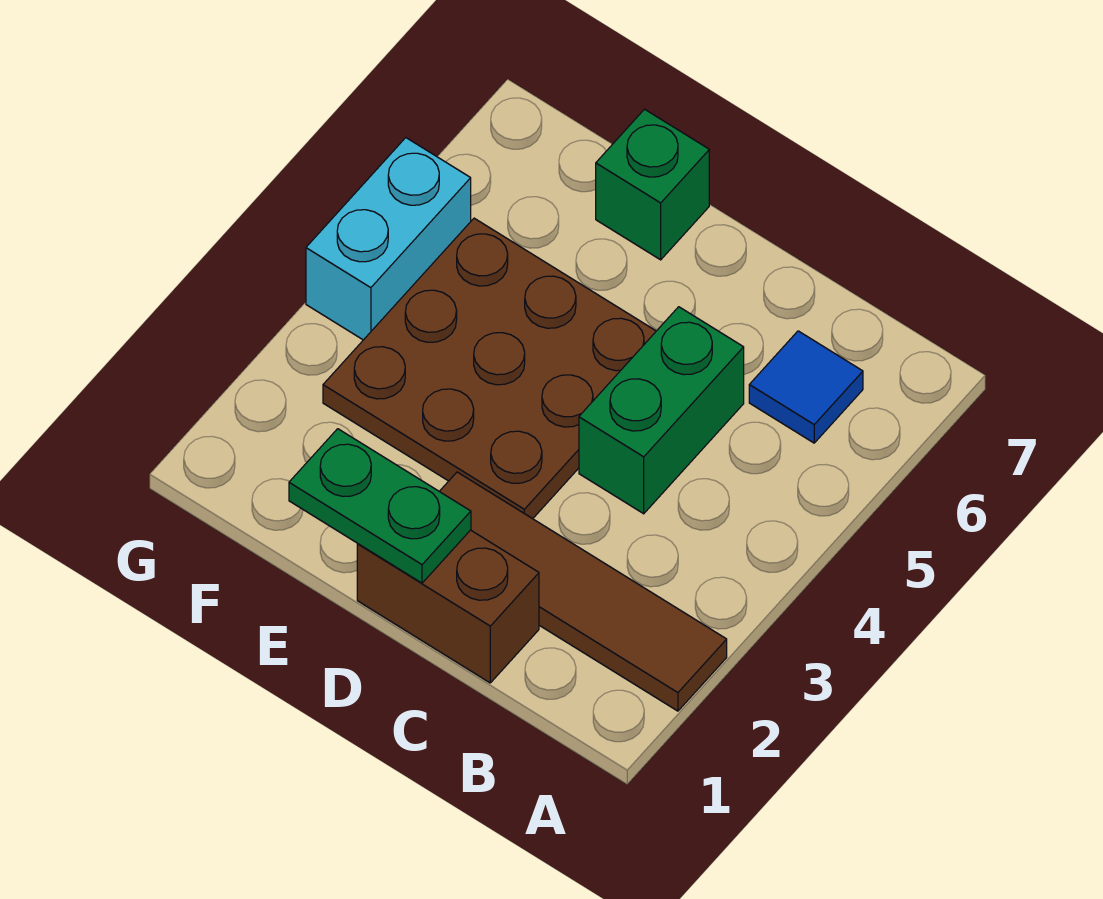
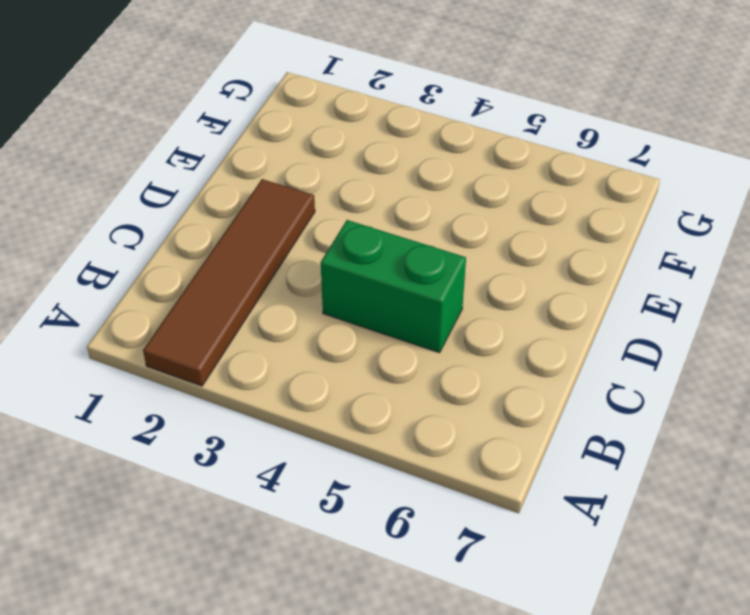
none -> blue 1x1 tile [749,331,863,443]
none -> brown 1x2 brick [357,530,539,683]

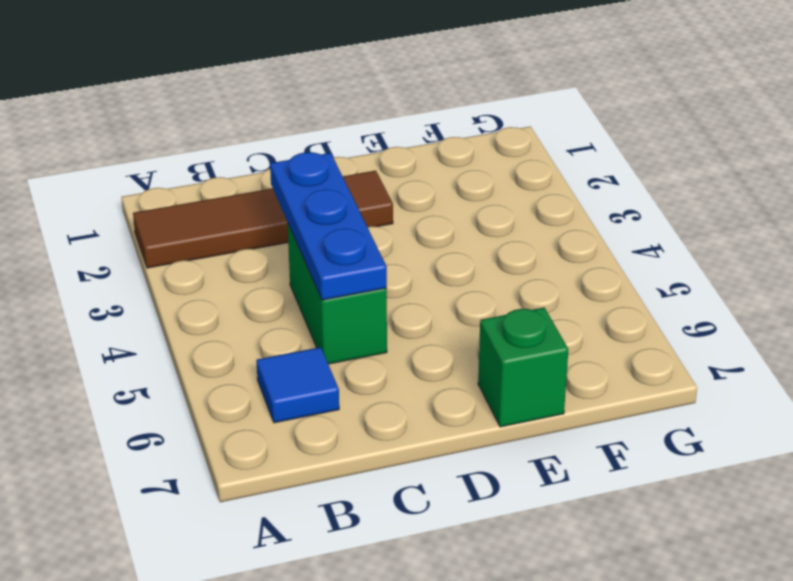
blue 1x3 plate [270,152,387,300] -> none
none -> brown 1x2 brick [357,530,539,683]
none -> brown 3x3 plate [323,218,656,519]

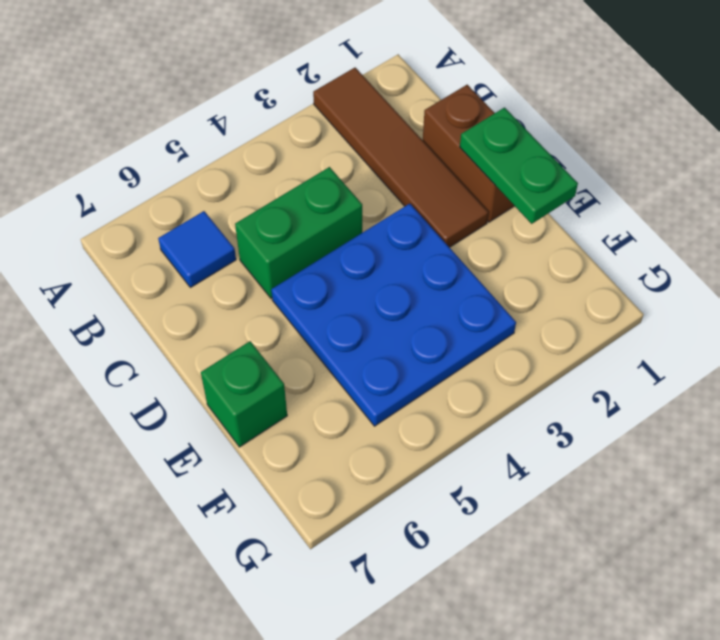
blue 3x3 plate [271,204,516,426] -> brown 3x3 plate [323,218,656,519]
none -> cyan 1x2 brick [306,138,471,340]

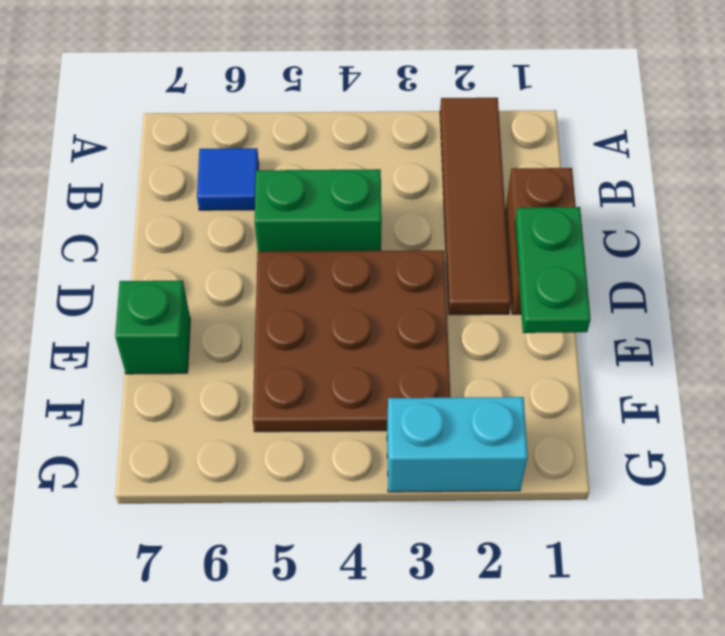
cyan 1x2 brick [387,397,528,492] -> cyan 1x2 brick moved to [306,138,471,340]

